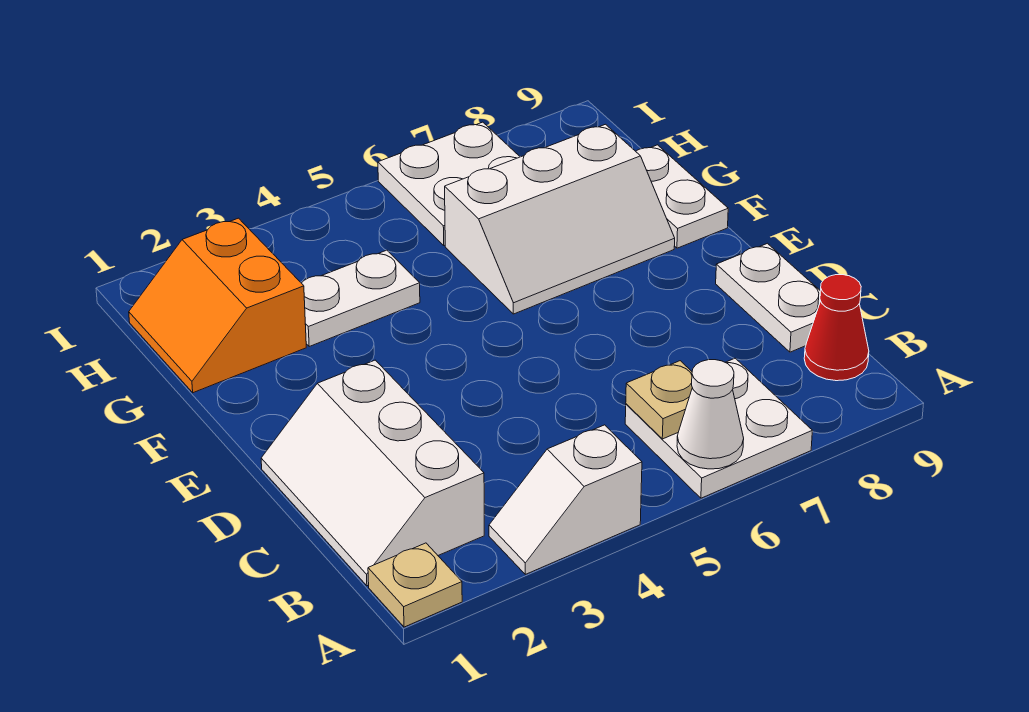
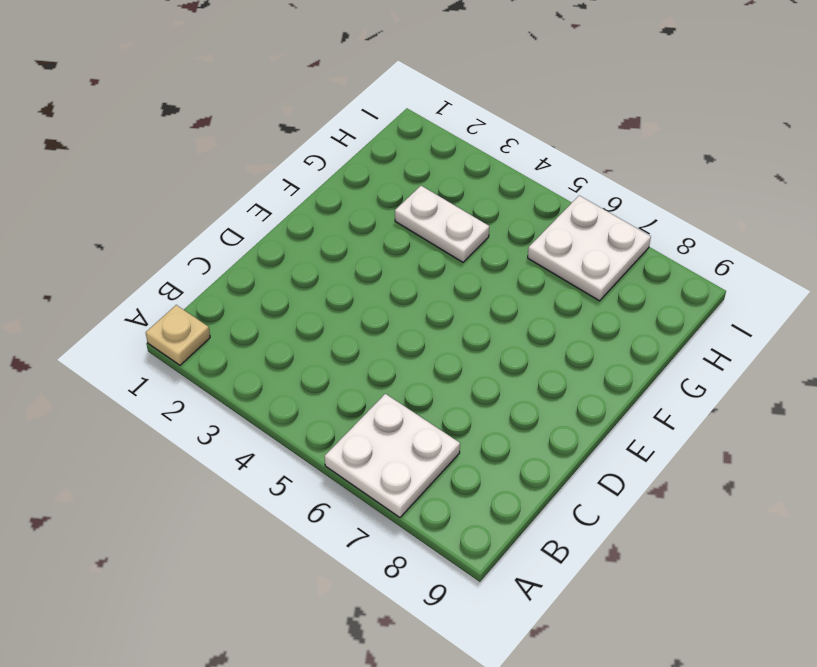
none -> white 1x2 slope [489,425,642,574]
none -> white 2x3 slope [261,360,484,586]
none -> red 1x1 cone [804,275,869,381]

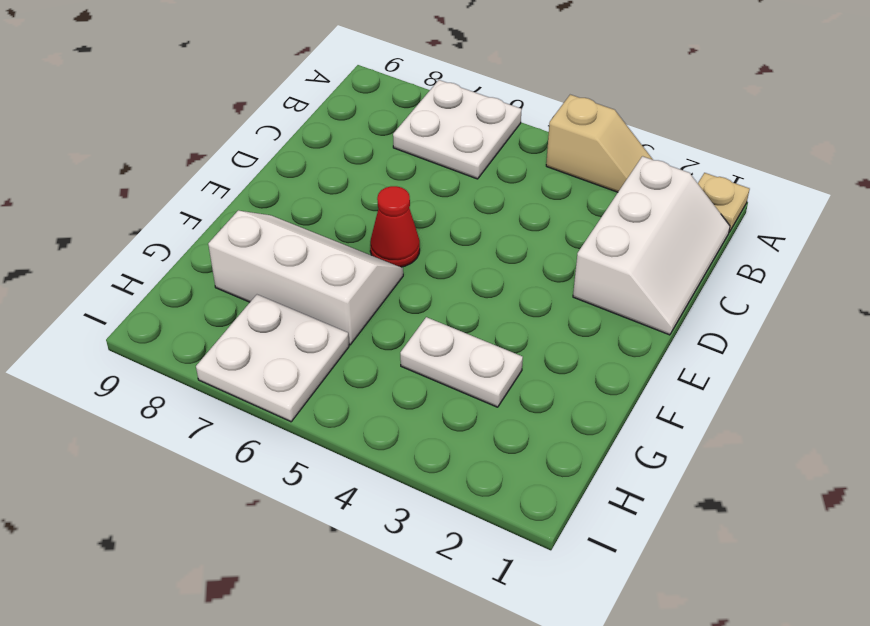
tan 1x2 slope [546,95,653,192] -> white 1x2 slope [489,425,642,574]
red 1x1 cone [370,186,420,267] -> red 1x1 cone moved to [804,275,869,381]
none -> white 1x2 plate [716,243,821,352]
none -> white 1x2 plate [636,145,728,248]
none -> orange 2x2 slope [129,218,306,393]

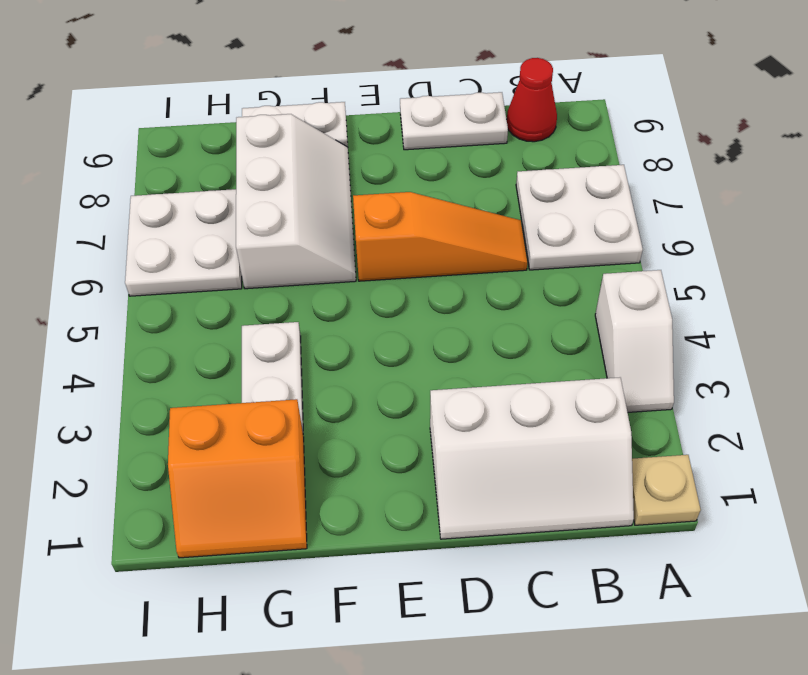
orange 1x3 slope [353,192,527,281] -> none
none -> white 1x1 cone [677,360,744,469]
none -> tan 1x1 plate [626,361,692,439]

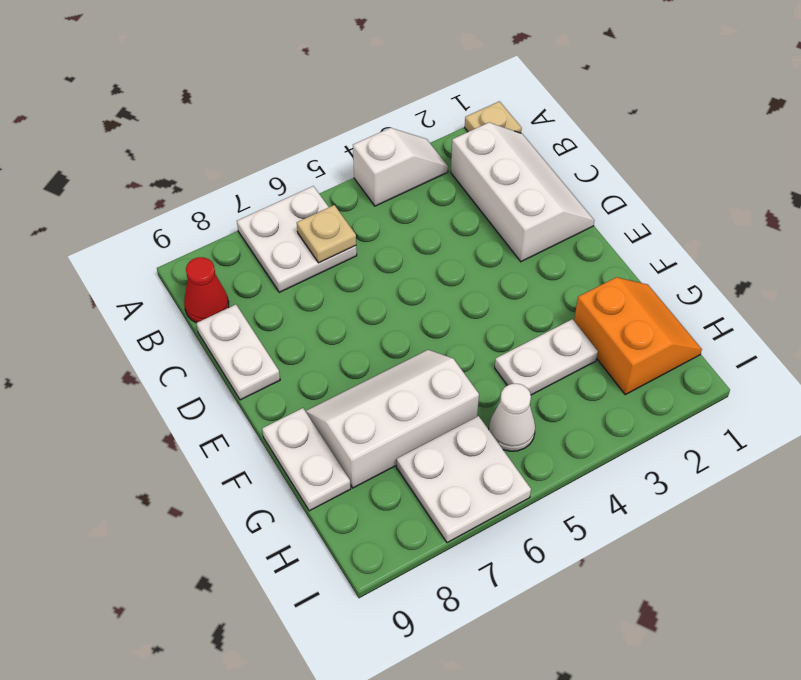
white 1x1 cone [489,384,535,451] -> white 1x1 cone moved to [677,360,744,469]

